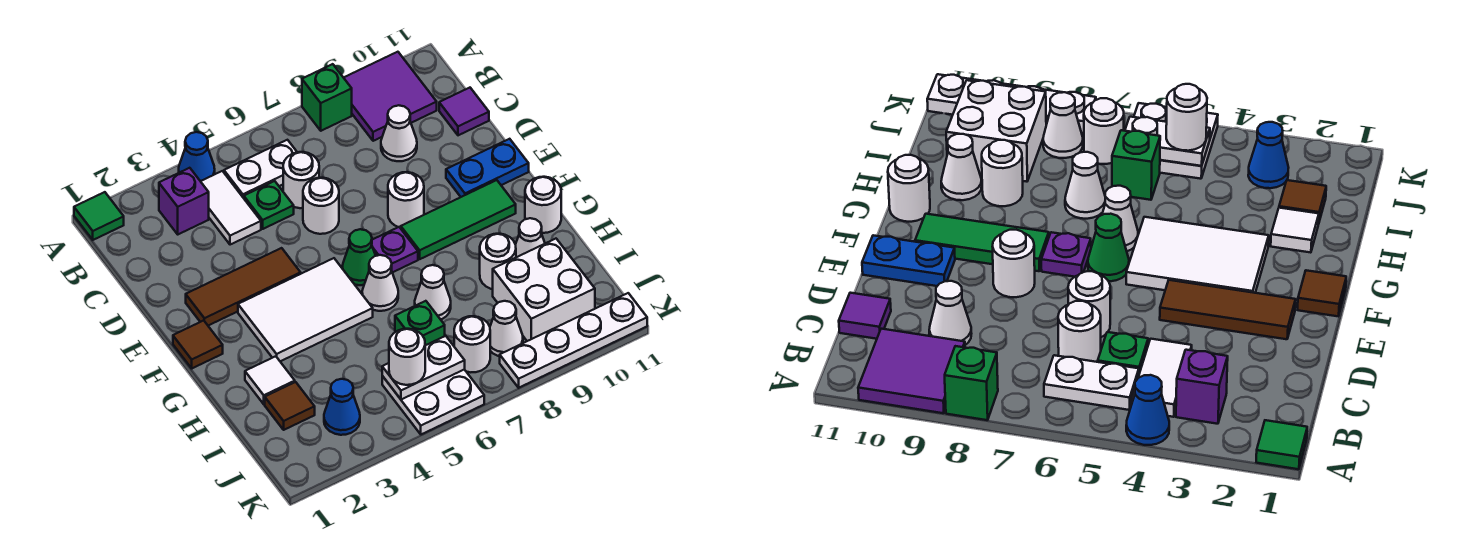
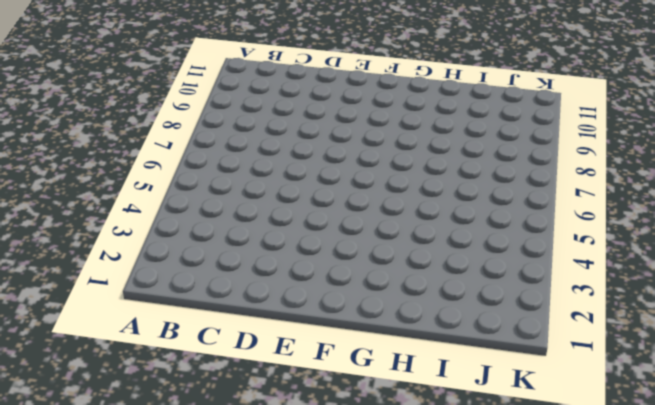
none -> green 1x1 tile [74,192,124,240]
none -> blue 1x1 cone [179,132,215,181]
none -> green 1x1 brick [302,64,352,131]
none -> purple 2x2 tile [344,52,437,141]

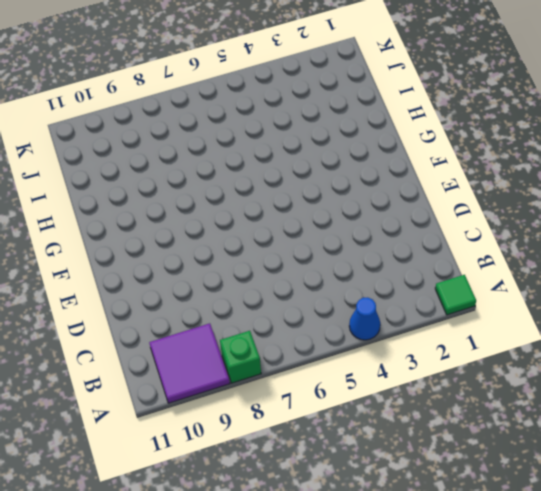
none -> purple 1x1 brick [159,168,209,234]
none -> white 1x2 tile [201,171,261,245]
none -> white 1x2 plate [224,140,297,198]
none -> green 1x1 plate [244,181,294,229]

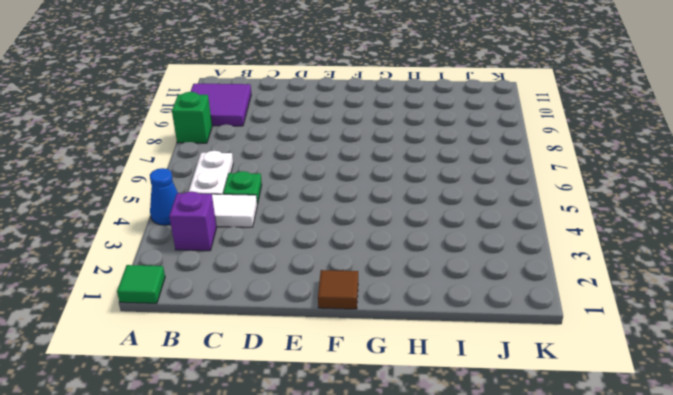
none -> white 1x1 round brick [283,152,319,208]
none -> white 1x1 cone [381,105,417,161]
none -> purple 1x1 tile [439,88,489,135]
none -> white 1x1 round brick [303,178,339,234]

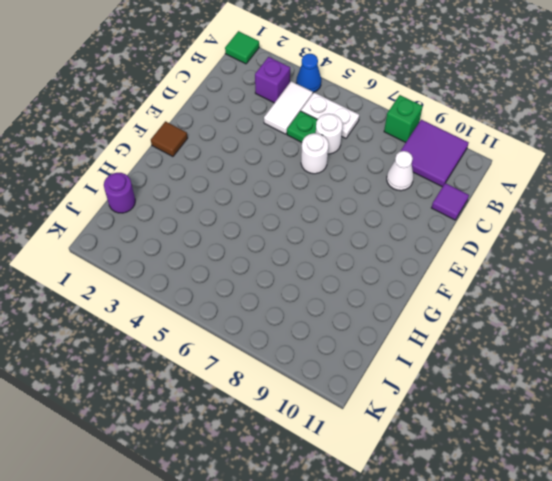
purple 1x1 round brick [104,173,135,213] -> none
none -> brown 1x3 tile [186,248,301,326]
none -> white 1x1 round brick [388,172,424,228]
none -> blue 1x2 plate [446,139,529,197]
none -> white 2x3 tile [238,258,373,361]

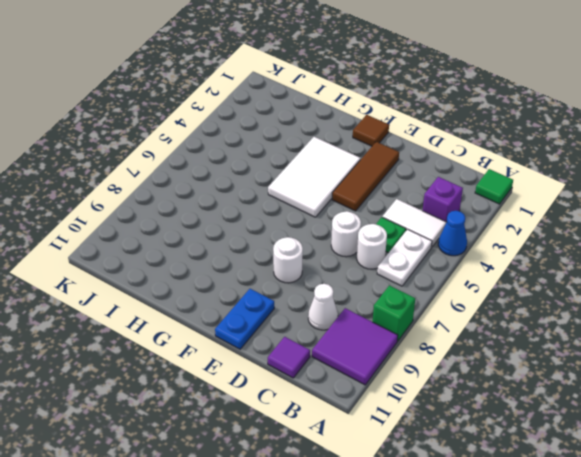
none -> green 1x1 cone [343,229,376,285]
none -> purple 1x1 plate [372,227,418,273]
none -> green 1x3 tile [401,180,516,259]
none -> white 1x1 cone [362,255,398,311]

